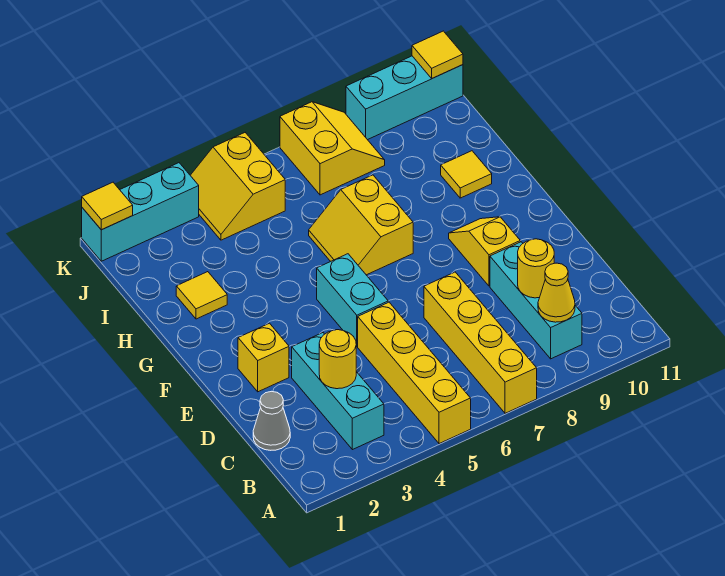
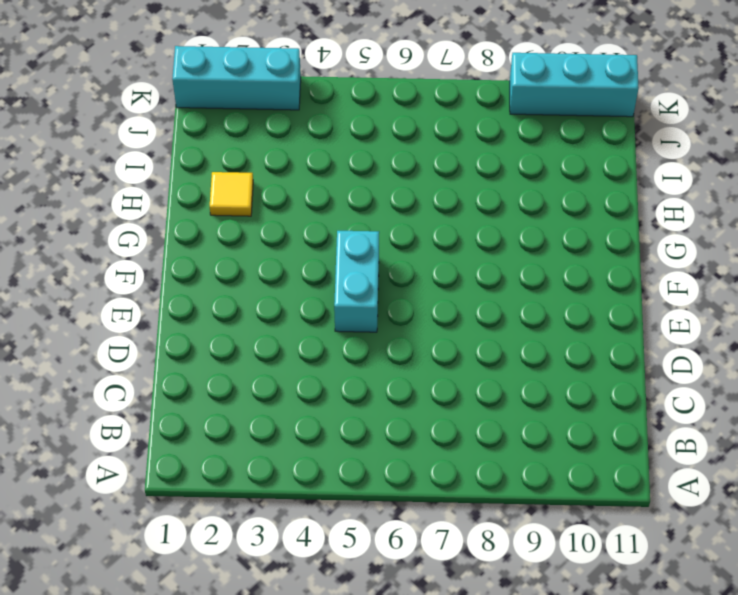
none -> yellow 1x4 brick [358,302,471,444]
none -> yellow 1x4 brick [424,272,537,413]
none -> cyan 1x3 brick [292,333,384,450]

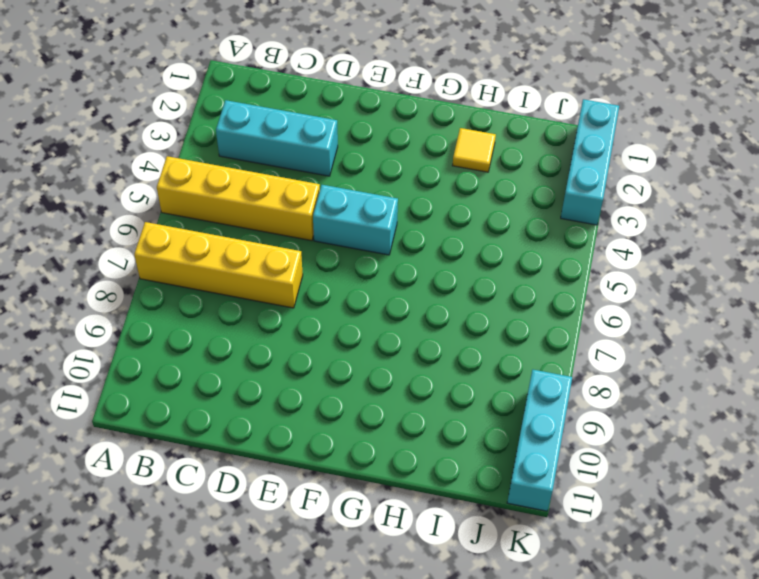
none -> cyan 1x3 brick [490,242,582,359]
none -> grey 1x1 cone [253,391,290,450]
none -> yellow 1x1 brick [238,323,289,392]

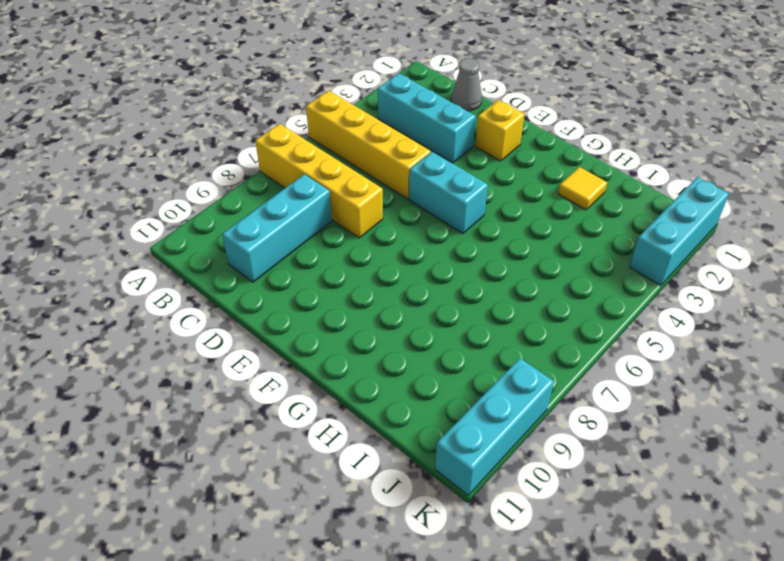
cyan 1x3 brick [222,174,332,282] -> cyan 1x3 brick turned to [490,242,582,359]
none -> yellow 1x2 slope [449,217,520,286]
none -> yellow 2x2 slope [309,175,413,275]
none -> yellow 1x1 tile [441,151,492,198]

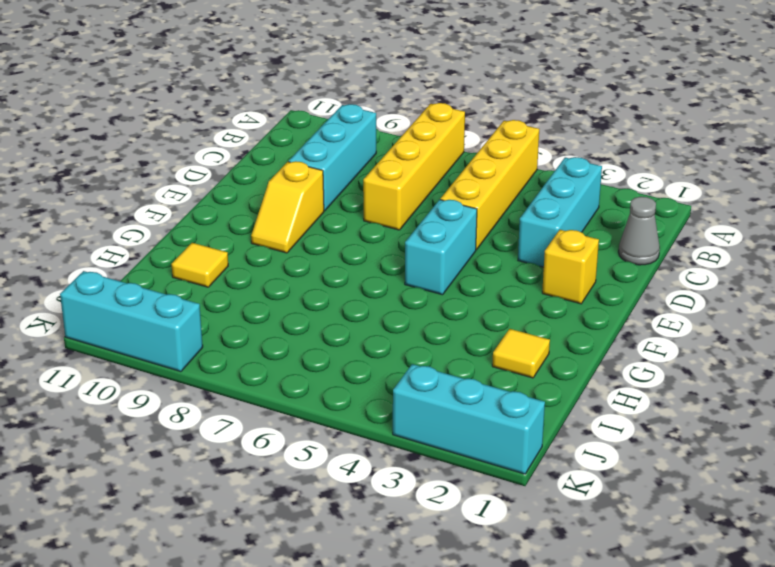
none -> yellow 2x2 slope [309,175,413,275]
none -> yellow 2x2 slope [190,133,285,240]
none -> yellow 2x2 slope [280,102,385,195]

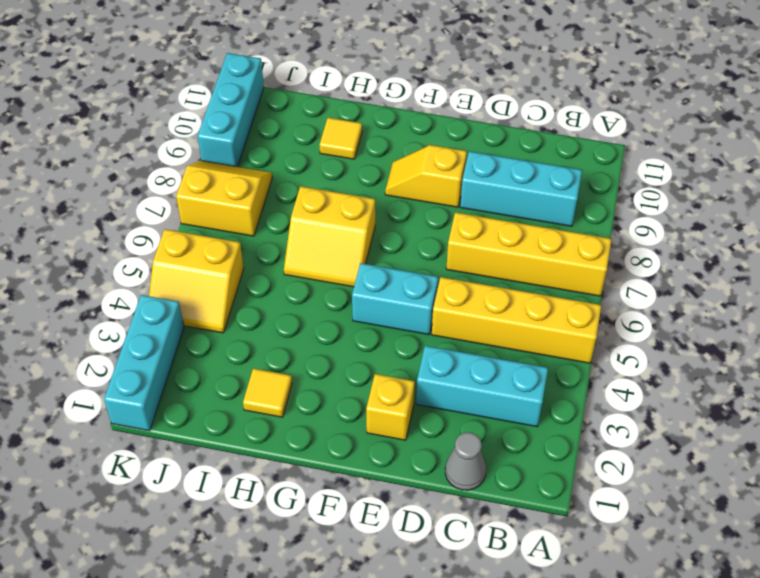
none -> yellow 1x1 cone [538,263,575,322]
none -> yellow 1x1 round brick [319,330,356,389]
none -> yellow 1x1 round brick [518,239,554,298]

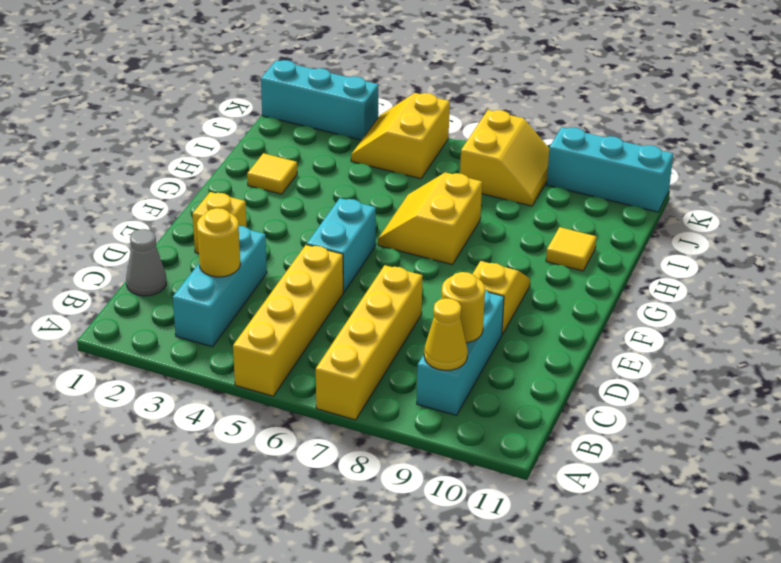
none -> yellow 1x1 tile [82,182,133,230]
none -> yellow 1x1 tile [412,31,463,78]

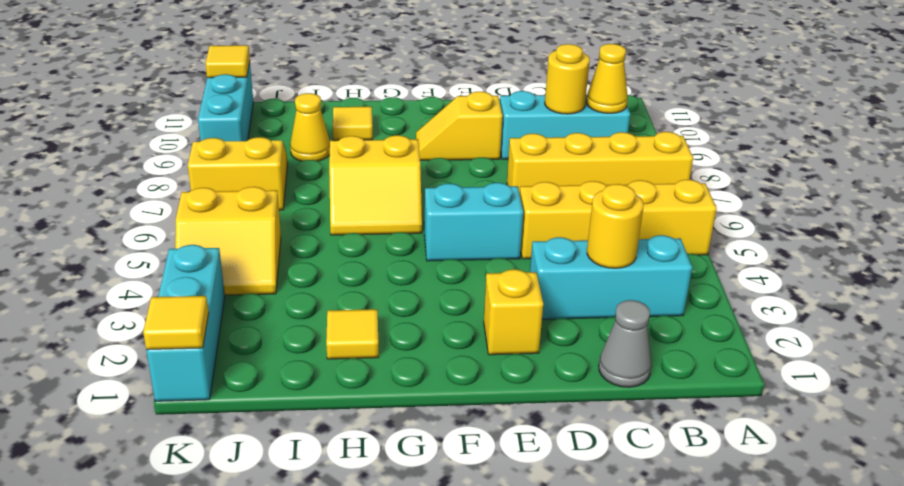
yellow 1x1 cone [290,93,330,161] -> none

